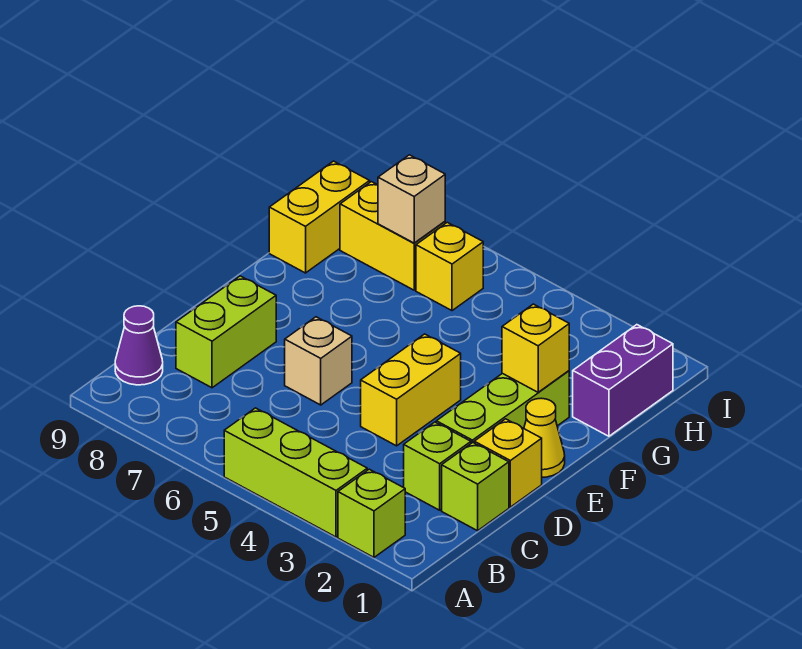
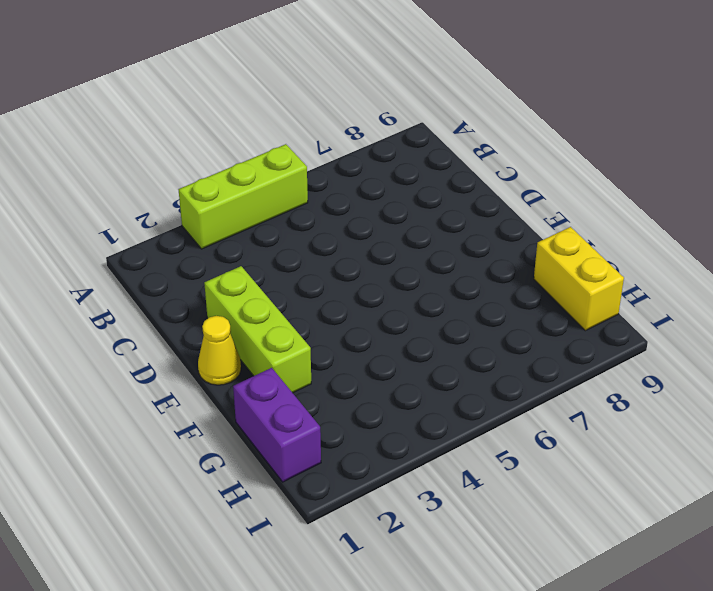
none -> lime 1x1 brick [338,469,405,557]
none -> purple 1x1 cone [115,306,163,385]
none -> lime 1x1 brick [442,443,509,531]

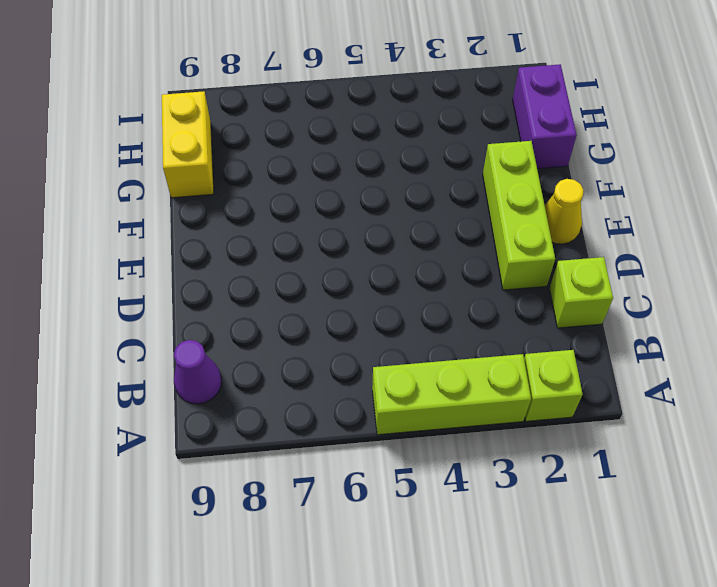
none -> lime 1x1 brick [404,422,471,510]
none -> lime 1x2 brick [176,276,276,388]
none -> yellow 1x1 brick [474,419,542,507]

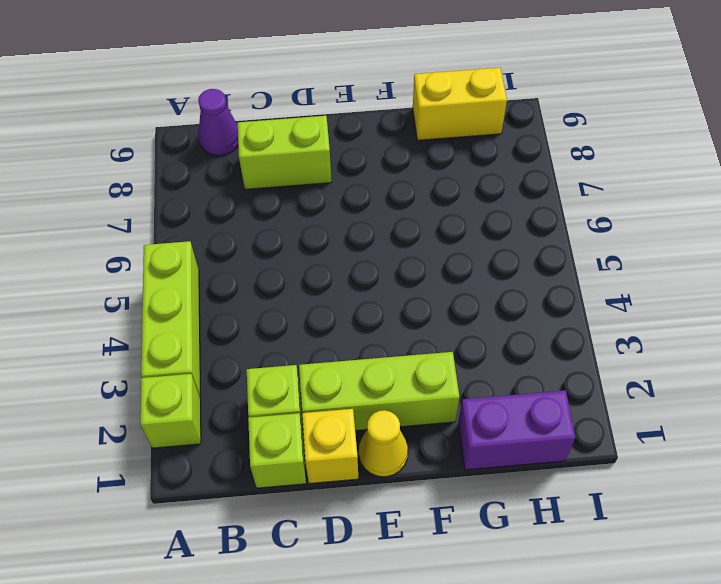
none -> yellow 1x2 brick [361,334,461,446]
none -> tan 1x1 brick [285,317,352,405]
none -> yellow 1x1 brick [416,222,483,311]

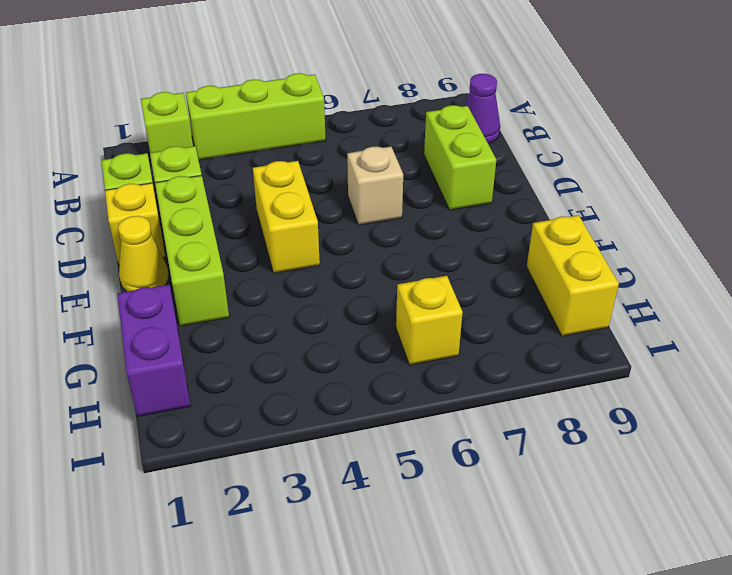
none -> yellow 1x2 brick [340,182,445,290]
none -> yellow 1x1 brick [502,304,569,392]
none -> tan 1x1 brick [378,155,445,243]

